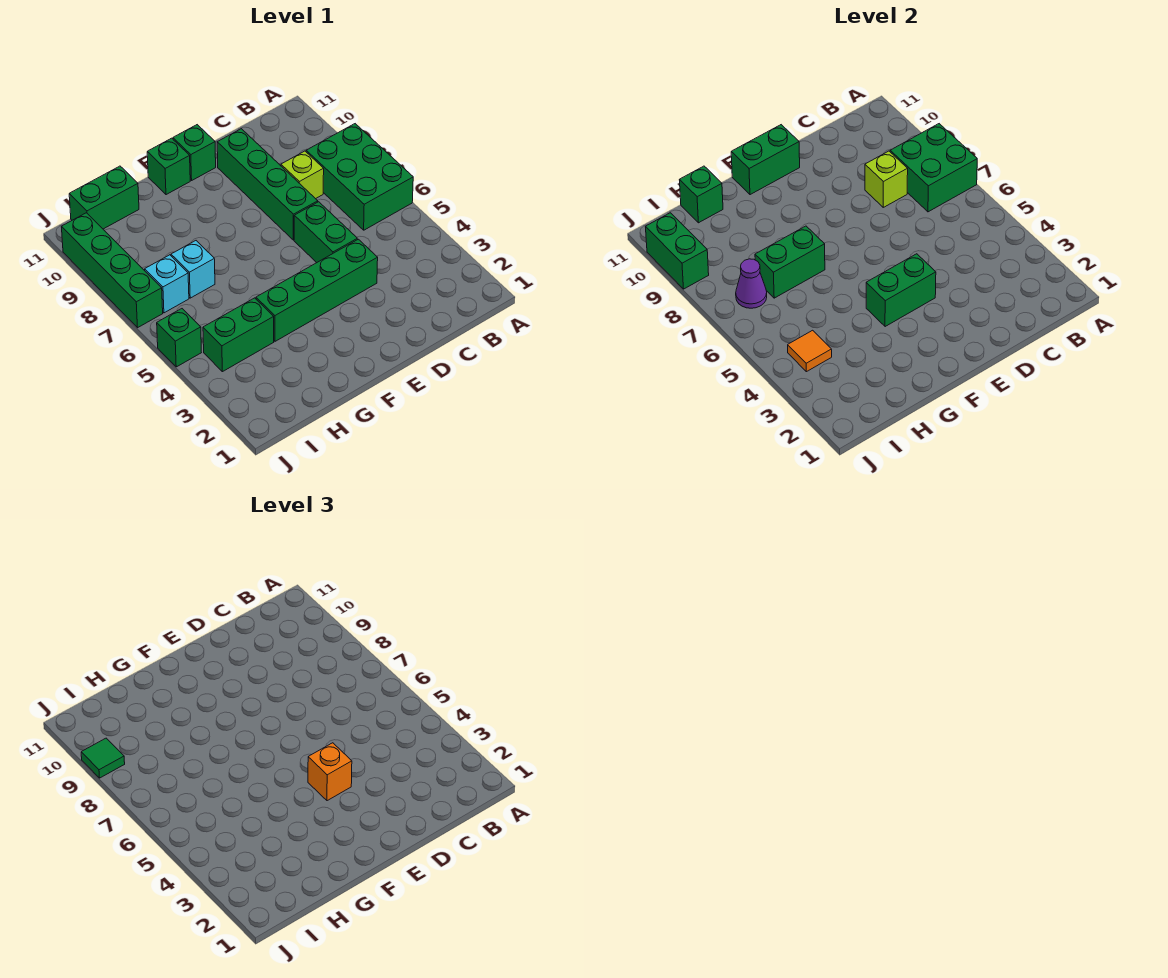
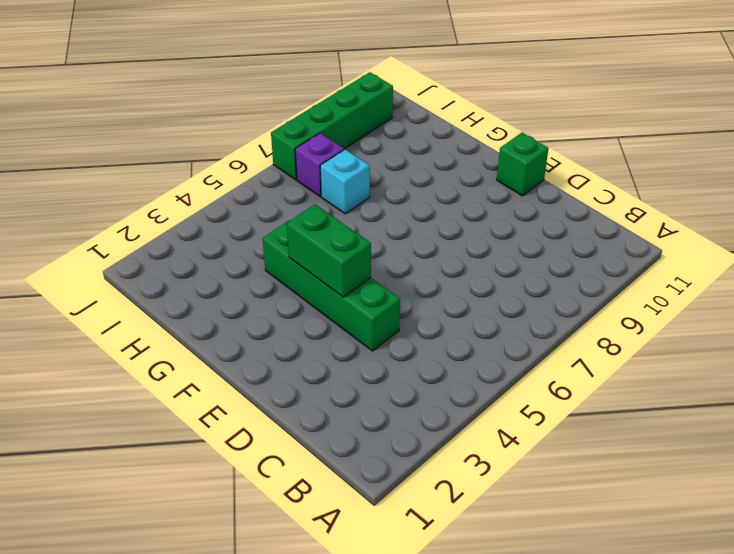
purple 1x1 brick [295,133,344,196] -> cyan 1x1 brick [145,255,189,313]
none -> green 2x3 brick [306,124,413,230]
none -> lime 1x1 brick [281,151,324,199]
none -> green 1x2 brick [294,202,357,263]

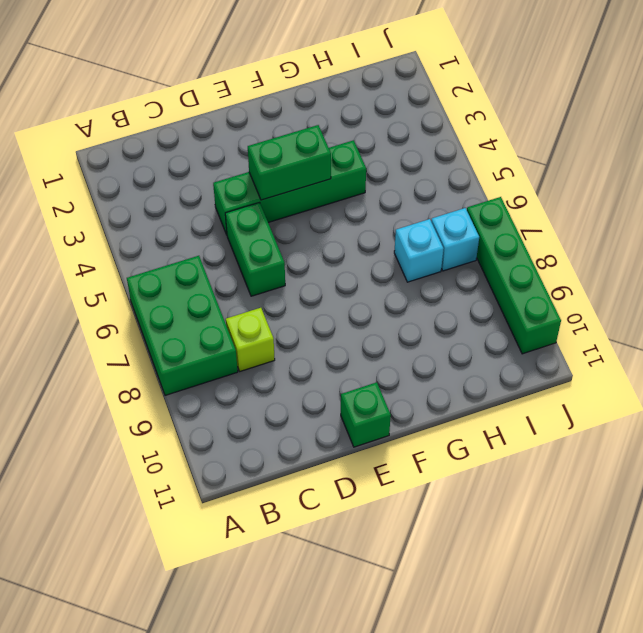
none -> green 1x4 brick [217,129,318,240]
none -> green 1x1 brick [147,138,190,195]
none -> green 1x2 brick [203,298,274,372]

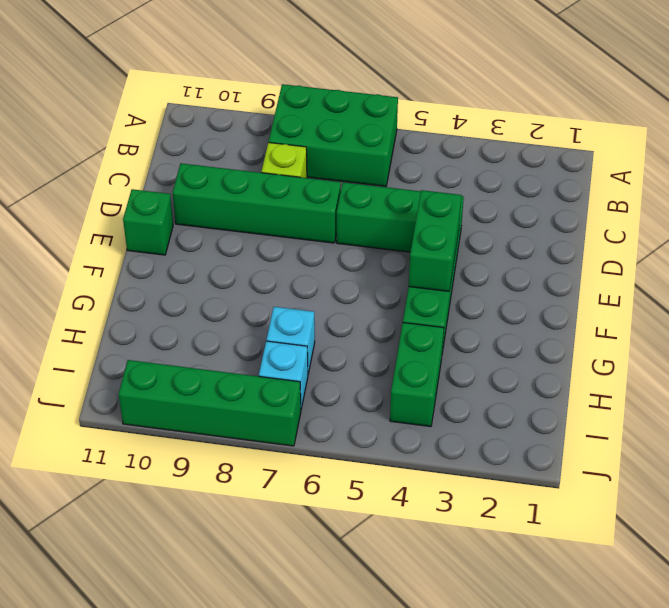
none -> green 1x1 brick [147,138,190,195]
none -> green 1x2 brick [69,166,139,229]
none -> green 1x1 brick [157,309,201,367]

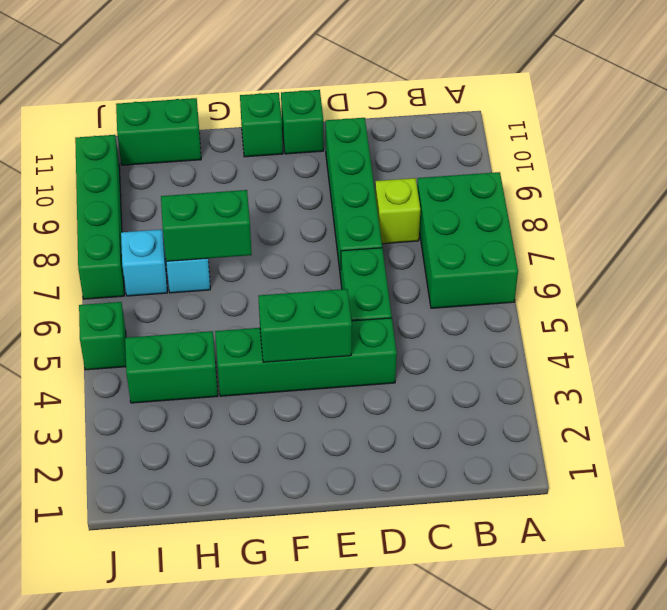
none -> green 2x2 brick [890,124,977,212]
none -> lime 1x1 brick [865,151,908,207]
none -> green 1x2 brick [731,125,800,195]

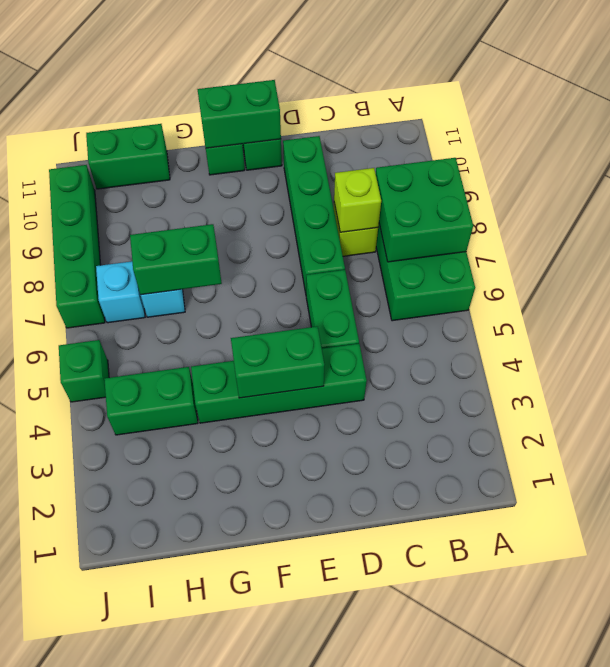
none -> green 1x1 brick [680,166,723,223]
none -> orange 1x1 tile [788,330,832,372]
none -> purple 1x1 cone [736,259,767,308]

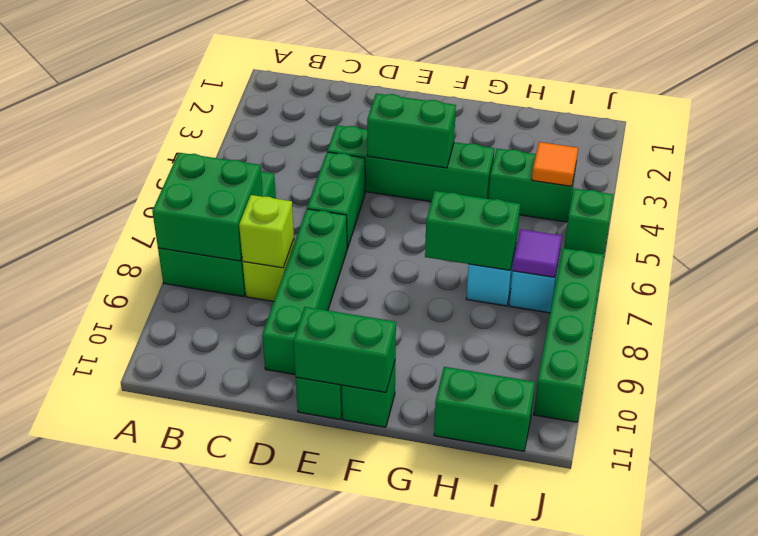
purple 1x1 tile [513,229,562,277] -> purple 1x1 cone [736,259,767,308]
none -> green 1x1 brick [680,166,723,223]
none -> green 1x2 brick [646,213,709,289]
none -> orange 1x1 brick [308,743,352,801]

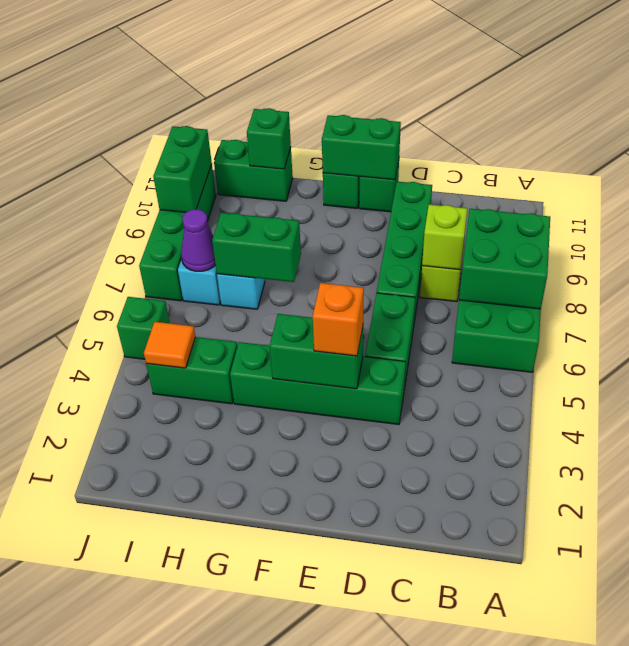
none -> green 1x1 tile [81,738,125,778]

